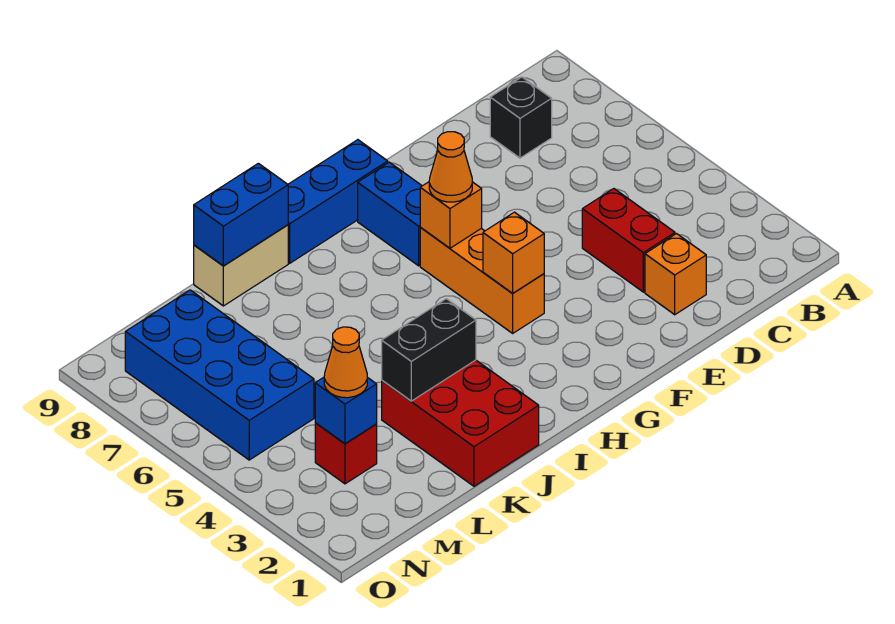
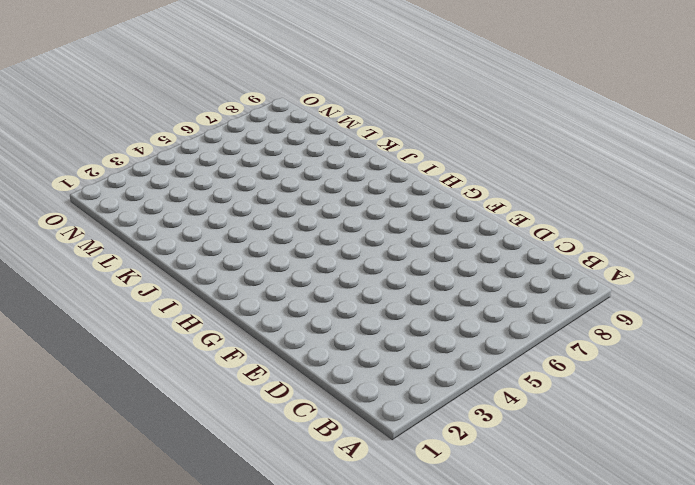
none -> black 1x1 brick [490,77,552,158]
none -> orange 1x1 brick [645,234,706,315]
none -> red 1x2 brick [582,189,675,292]

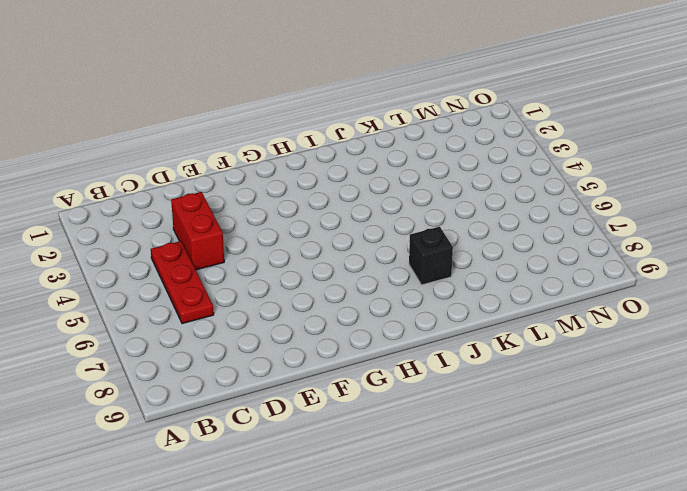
red 1x3 plate [151,241,214,324] -> none
black 1x1 brick [409,227,453,285] -> black 1x1 brick moved to [490,77,552,158]
none -> orange 1x1 brick [645,234,706,315]
none -> orange 1x3 brick [420,227,544,333]
none -> blue 1x2 brick [358,162,422,266]

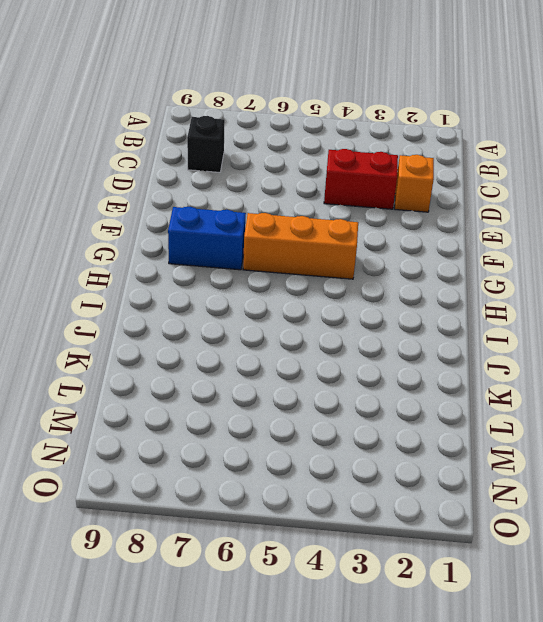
none -> blue 1x3 brick [288,140,388,263]
none -> red 2x3 brick [382,360,539,486]
none -> tan 1x2 brick [194,225,288,306]

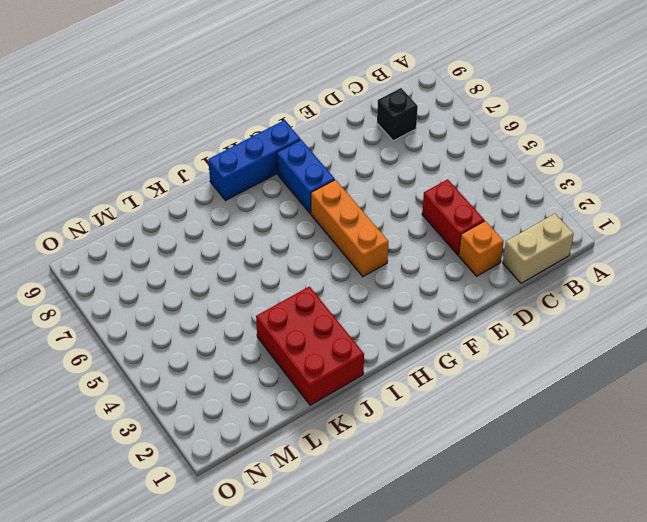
tan 1x2 brick [503,214,574,283] -> tan 1x2 brick moved to [194,225,288,306]
none -> red 1x1 brick [315,423,377,484]
none -> blue 2x4 brick [125,290,314,460]
none -> orange 1x1 brick [483,212,544,293]

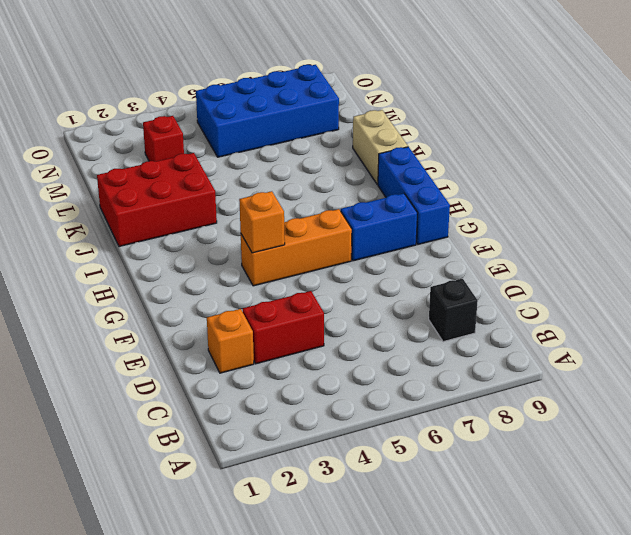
none -> orange 1x1 brick [420,182,482,248]
none -> black 1x2 brick [382,299,476,401]
none -> blue 1x2 brick [194,163,288,266]

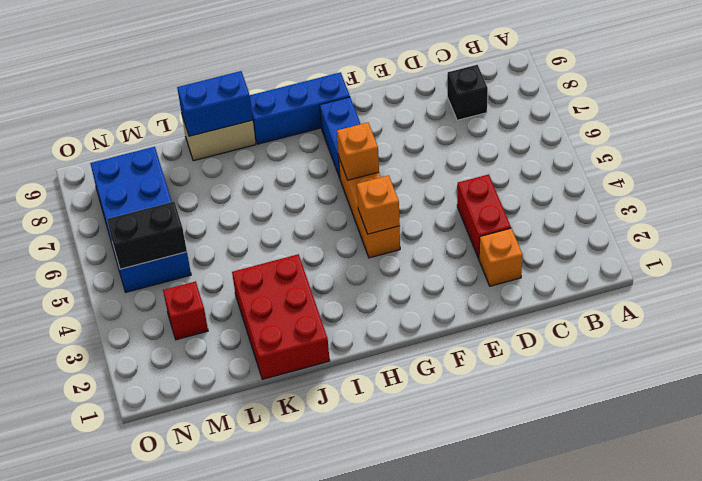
black 1x2 brick [107,202,187,269] -> black 1x2 brick moved to [382,299,476,401]
none -> blue 1x1 brick [315,377,377,444]
none -> orange 1x1 cone [429,132,472,202]
none -> orange 1x1 cone [324,327,367,398]

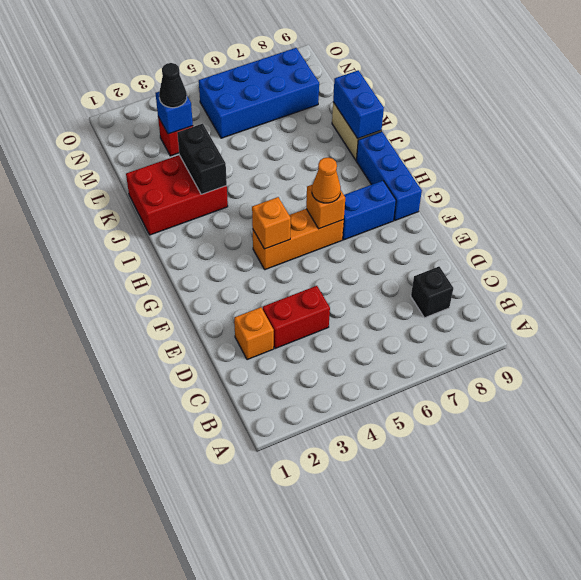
black 1x1 cone [159,63,187,108] -> orange 1x1 cone [324,327,367,398]

